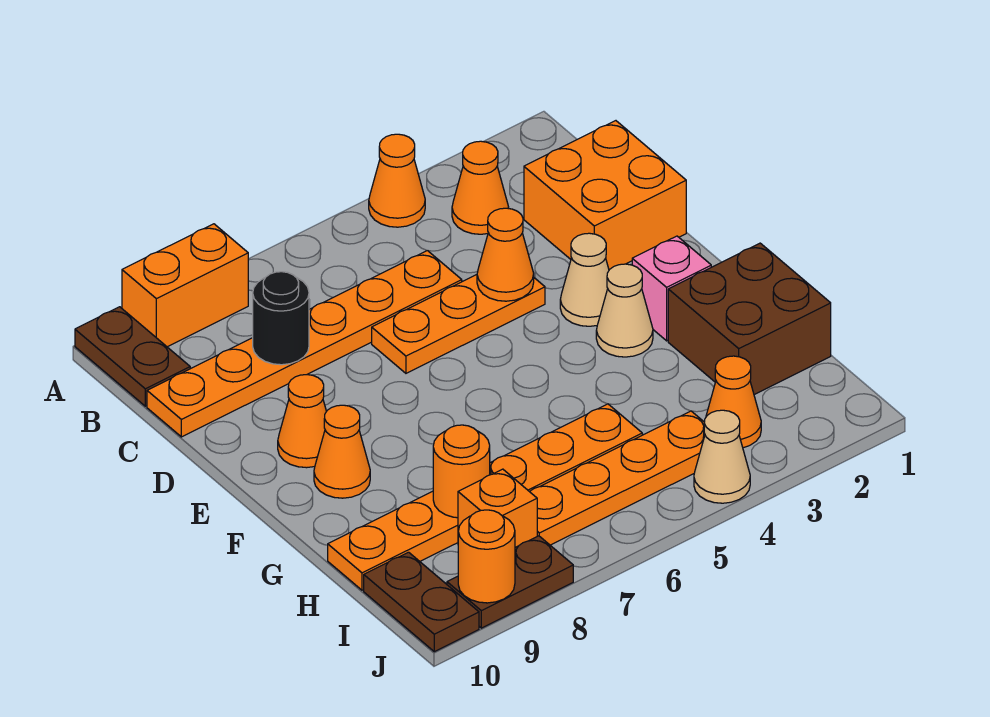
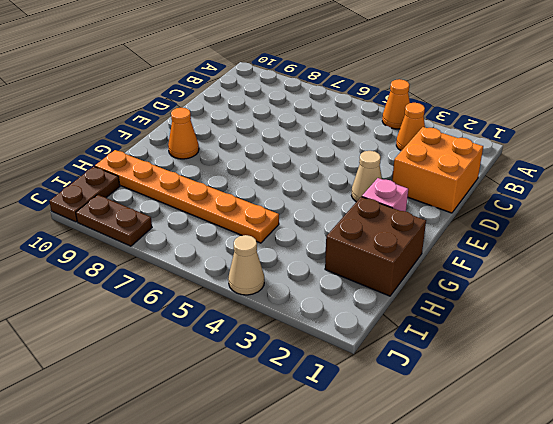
none -> orange 1x2 brick [122,224,248,347]
none -> brown 1x2 plate [75,307,190,406]
none -> orange 1x6 plate [147,251,462,437]

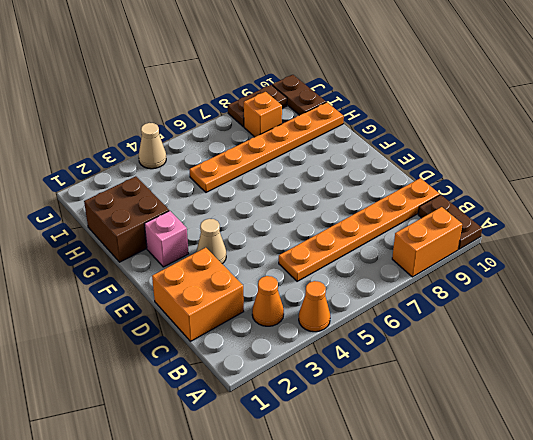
none -> orange 1x3 plate [372,275,545,373]
none -> orange 1x1 cone [278,375,327,468]
none -> tan 1x1 cone [596,264,653,357]

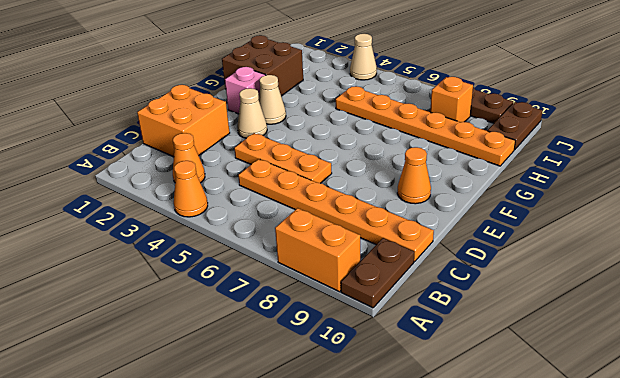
none -> orange 1x1 cone [314,405,370,498]
none -> orange 1x1 cone [706,356,761,448]
none -> orange 1x4 plate [530,411,705,545]

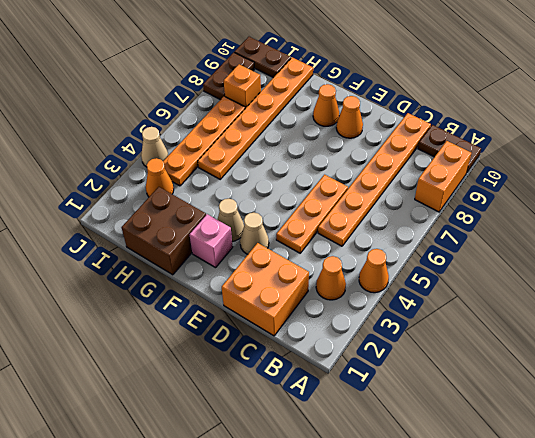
none -> black 1x1 round brick [253,272,309,365]
none -> orange 1x1 cone [477,208,534,301]
none -> orange 1x1 round brick [433,425,490,518]

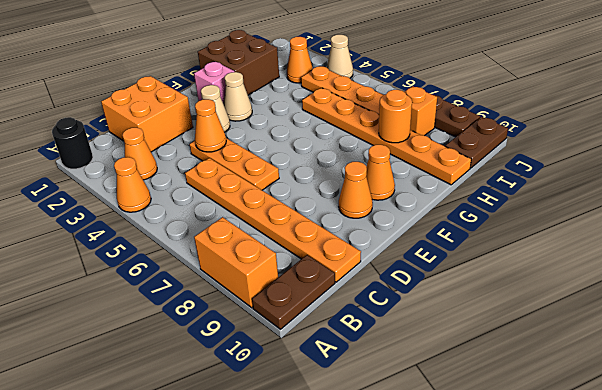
black 1x1 round brick [52,117,93,169] -> black 1x1 round brick moved to [253,272,309,365]
none -> orange 1x1 round brick [458,510,515,603]

